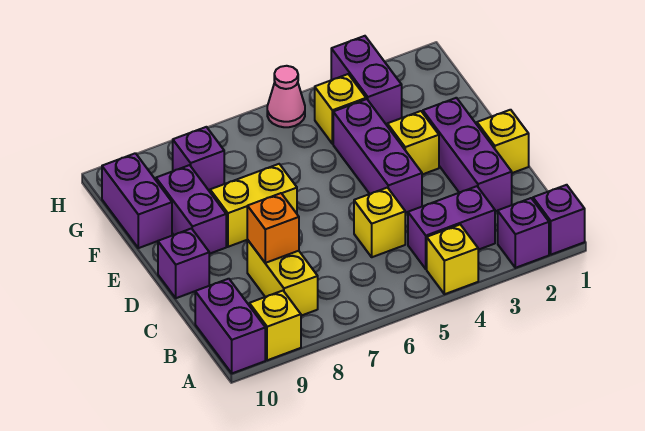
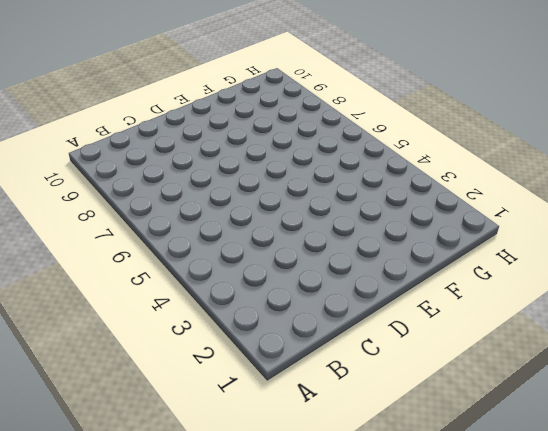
none -> purple 1x1 brick [533,185,585,255]
none -> purple 1x1 brick [498,198,549,268]
none -> yellow 1x1 brick [427,225,478,294]

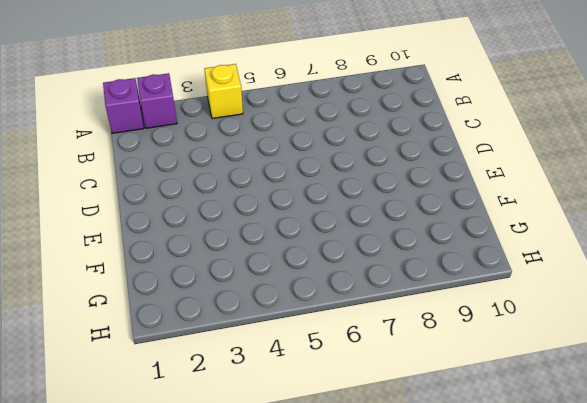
none -> yellow 1x1 brick [249,291,301,360]
none -> purple 1x2 brick [195,279,265,373]
none -> purple 1x2 brick [408,186,495,269]

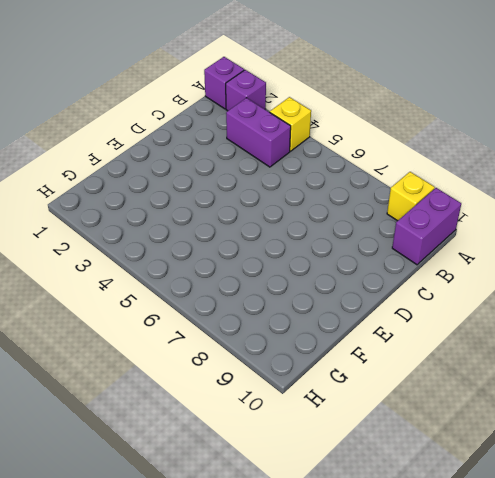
none -> yellow 1x2 brick [247,240,318,316]
none -> purple 1x3 brick [423,98,512,211]
none -> yellow 1x1 brick [354,188,405,257]

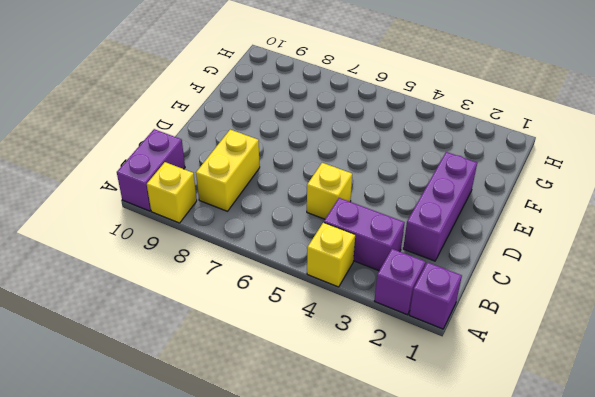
none -> yellow 1x1 brick [477,110,529,173]
none -> purple 1x3 brick [333,99,422,213]
none -> purple 1x1 brick [158,229,209,298]

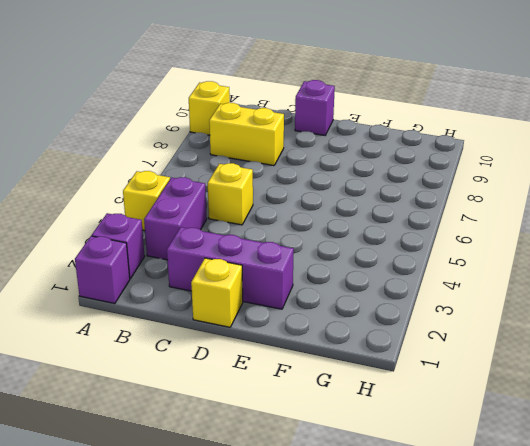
none -> purple 1x2 brick [195,279,265,373]
none -> purple 1x3 brick [333,99,422,213]
none -> yellow 1x1 brick [387,111,439,175]

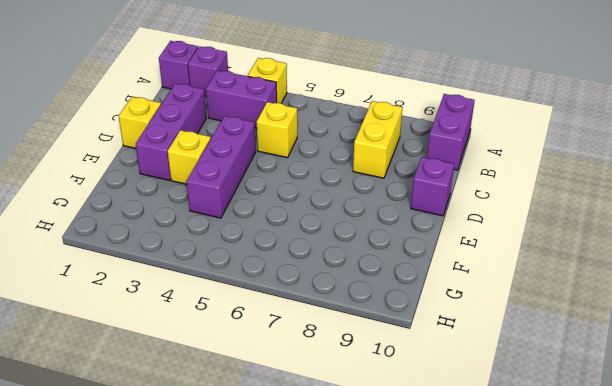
none -> yellow 1x1 brick [249,291,301,360]
none -> yellow 1x2 brick [210,164,297,247]
none -> purple 1x2 brick [156,165,226,254]

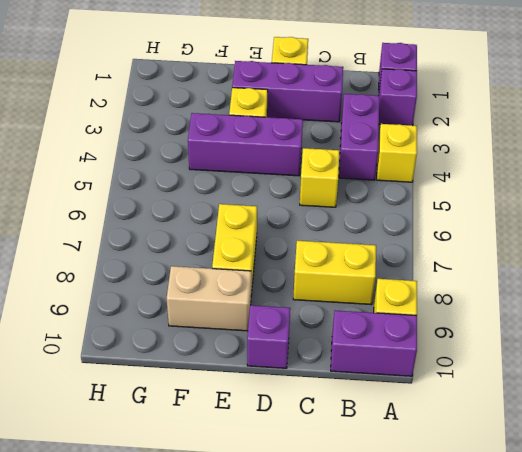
tan 1x2 brick [167,266,251,331] -> purple 1x2 brick [156,165,226,254]
none -> purple 1x2 brick [102,153,172,248]
none -> purple 1x2 brick [331,36,402,124]
none -> yellow 1x1 brick [315,74,366,144]

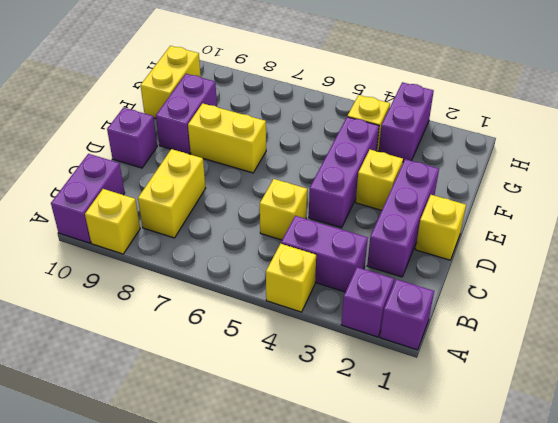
yellow 1x2 brick [140,46,201,118] -> purple 1x2 brick [102,153,172,248]
none -> purple 1x1 brick [173,127,224,190]
none -> pink 1x1 cone [267,66,305,127]
none -> orange 1x1 brick [247,193,299,263]

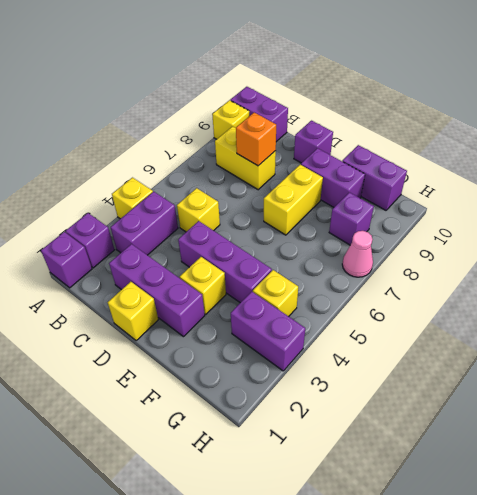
pink 1x1 cone [342,231,373,277] -> pink 1x1 cone moved to [267,66,305,127]

